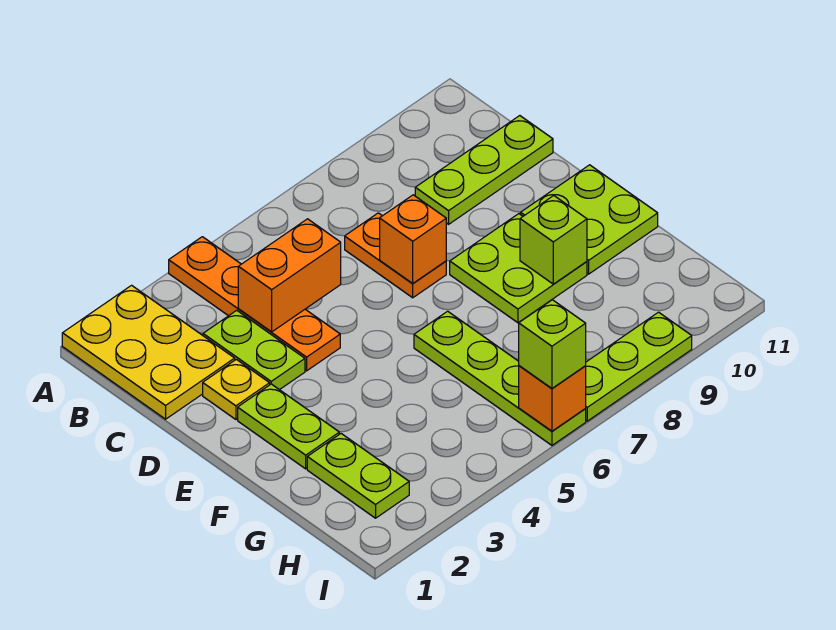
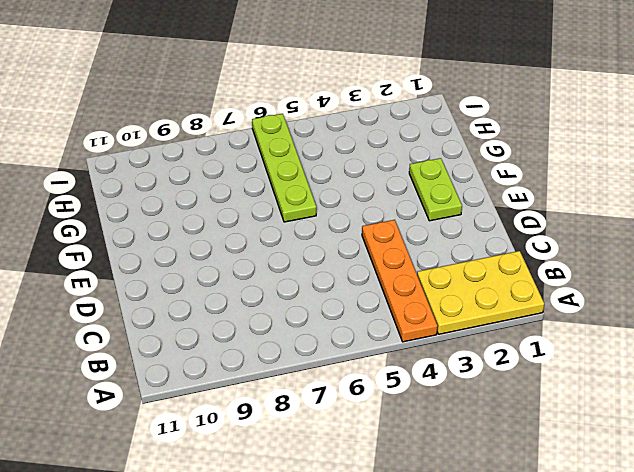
yellow 2x3 plate [417,251,544,334] -> yellow 2x3 plate turned to [62,285,235,419]
none -> lime 1x2 plate [203,310,305,390]
none -> orange 1x2 plate [345,213,446,298]
none -> lime 1x3 plate [415,116,553,224]

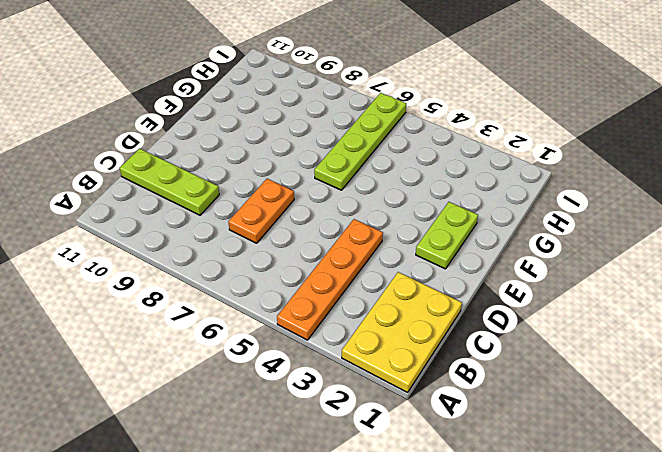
none -> lime 1x2 plate [203,310,305,390]
none -> yellow 1x1 plate [203,359,270,419]
none -> lime 2x2 plate [450,214,587,323]

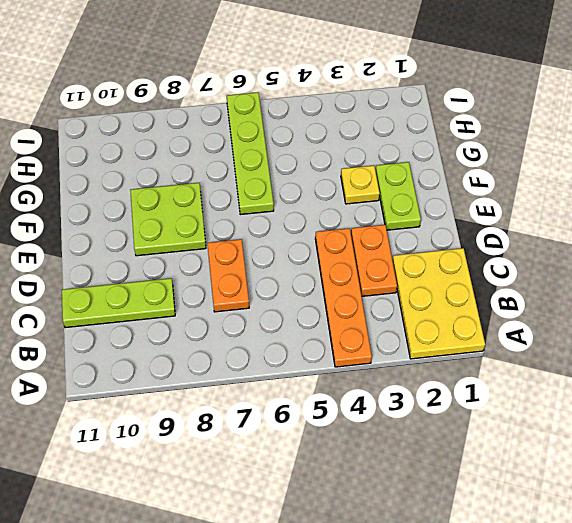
orange 1x2 plate [351,225,397,296] -> lime 1x2 plate [203,310,305,390]
yellow 1x1 plate [341,166,380,204] -> yellow 1x1 plate moved to [203,359,270,419]
none -> lime 2x2 plate [521,165,658,274]
none -> lime 1x2 plate [307,434,409,518]
none -> lime 1x3 plate [585,312,692,421]

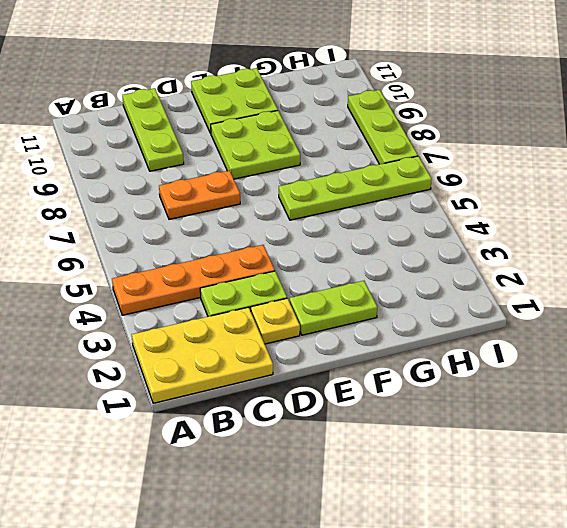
none -> lime 1x2 plate [307,434,409,518]
none -> orange 1x2 brick [238,219,341,332]
none -> orange 1x1 brick [380,195,446,284]

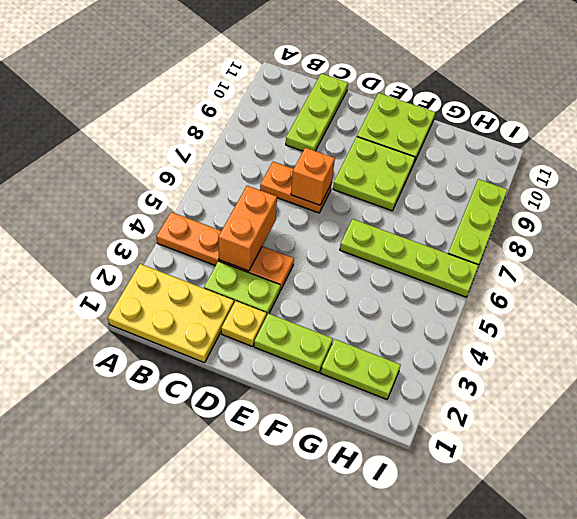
none -> lime 1x1 brick [520,196,587,284]
none -> orange 1x1 brick [519,366,586,431]
none -> lime 1x1 brick [519,300,586,388]

